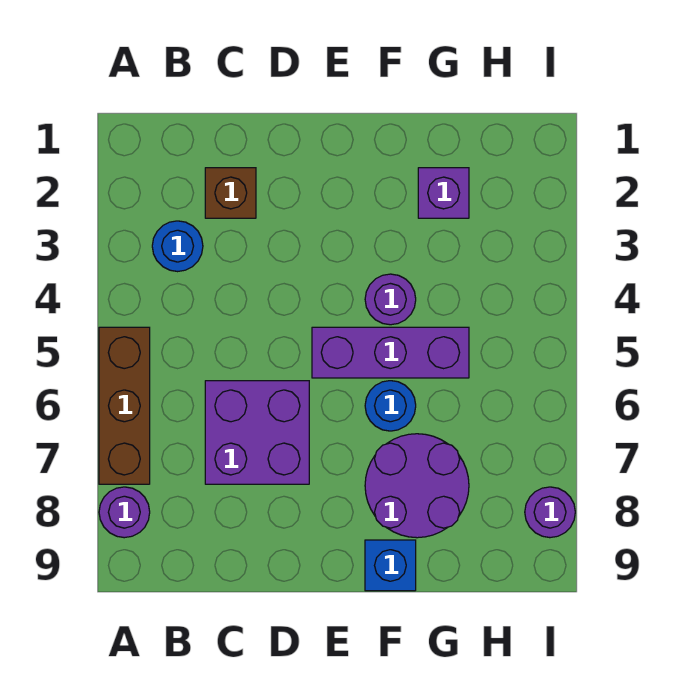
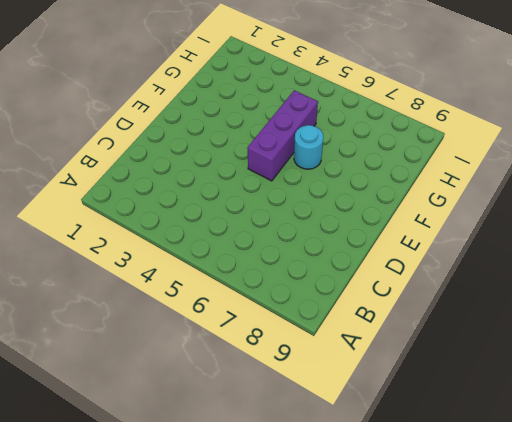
cyan 1x1 round brick [294,125,323,169] -> blue 1x1 round brick [365,381,416,431]
none -> brown 1x3 brick [99,327,150,484]
none -> purple 1x1 round brick [99,487,150,538]
none -> blue 1x1 round brick [152,221,203,272]

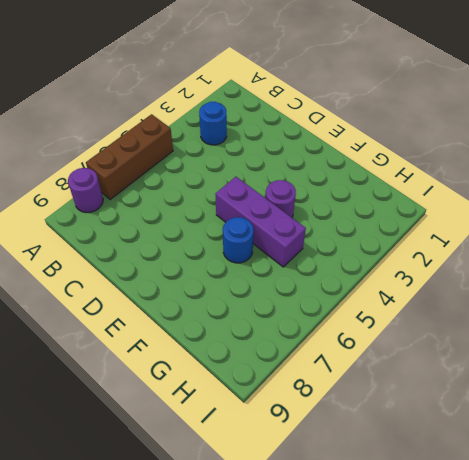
none -> brown 1x1 brick [205,168,256,218]
none -> purple 2x2 brick [205,381,309,484]
none -> purple 2x2 round brick [365,434,469,538]

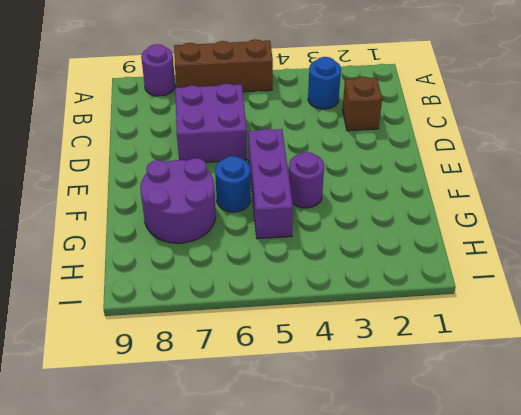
none -> blue 1x1 brick [365,540,416,591]
none -> purple 1x1 brick [418,168,469,218]
none -> purple 1x1 round brick [525,487,575,538]

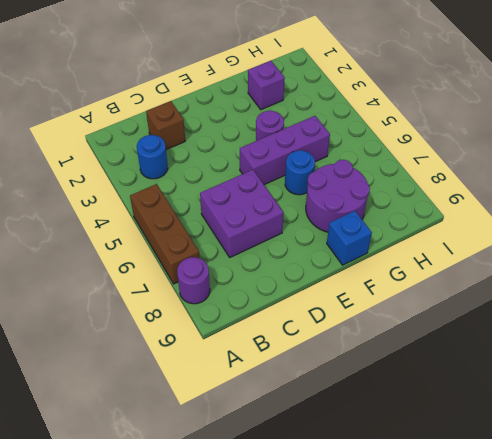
none -> purple 1x1 round brick [525,487,575,538]

